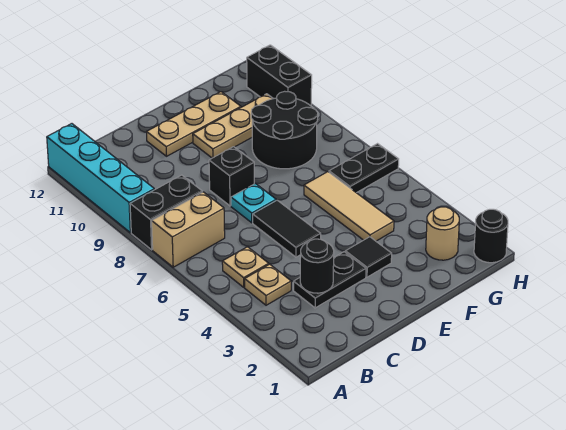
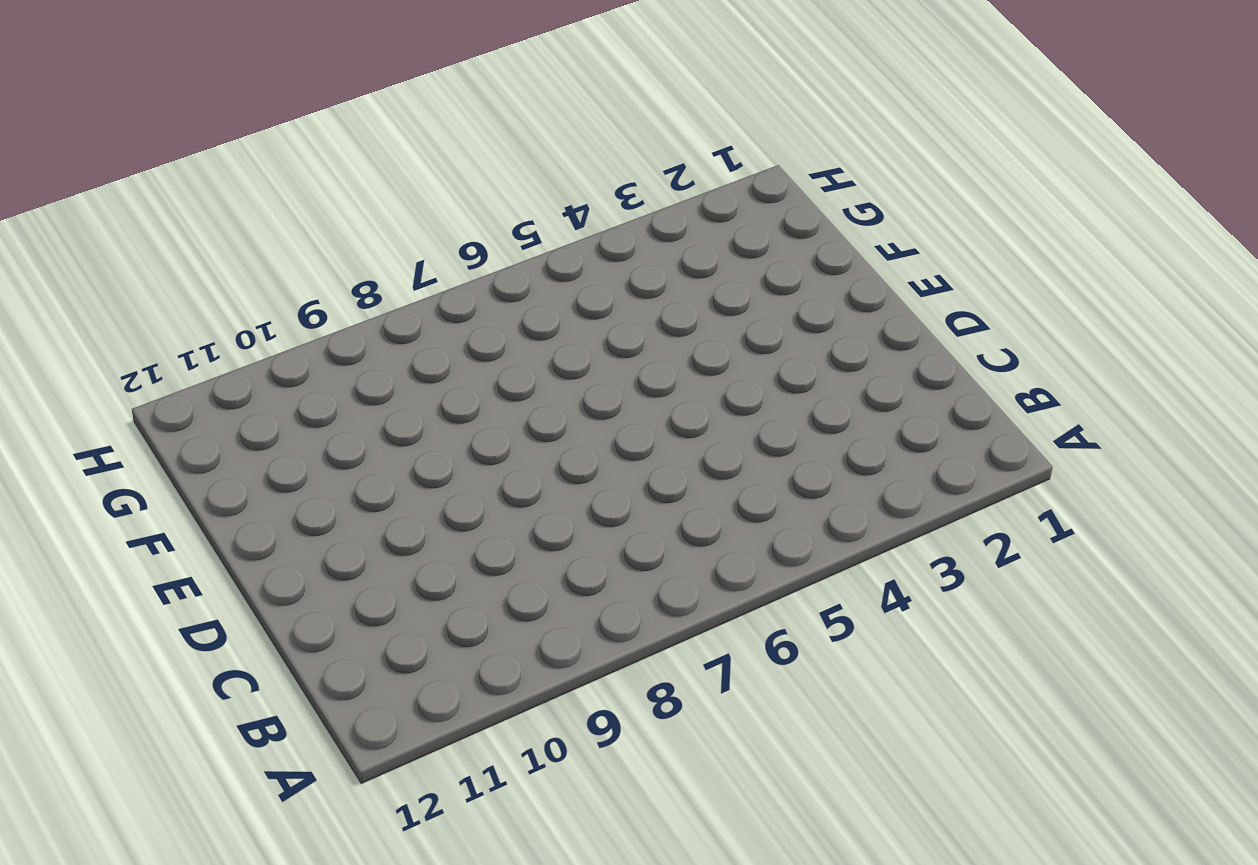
none -> tan 1x2 brick [152,192,225,267]
none -> black 1x2 brick [130,175,202,250]
none -> cyan 1x4 brick [47,124,154,233]

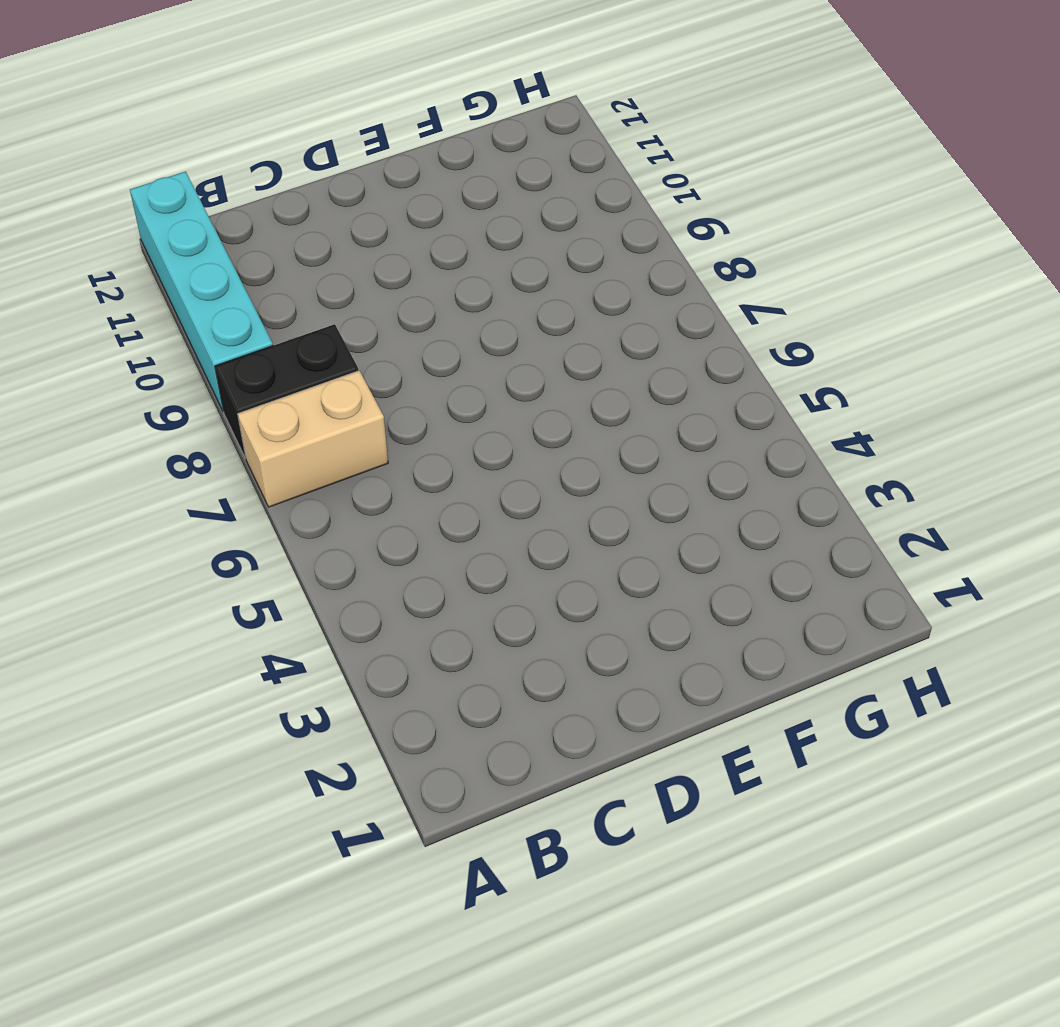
none -> tan 1x1 plate [245,264,291,305]
none -> tan 1x1 plate [222,247,269,287]
none -> black 1x2 plate [294,252,366,308]

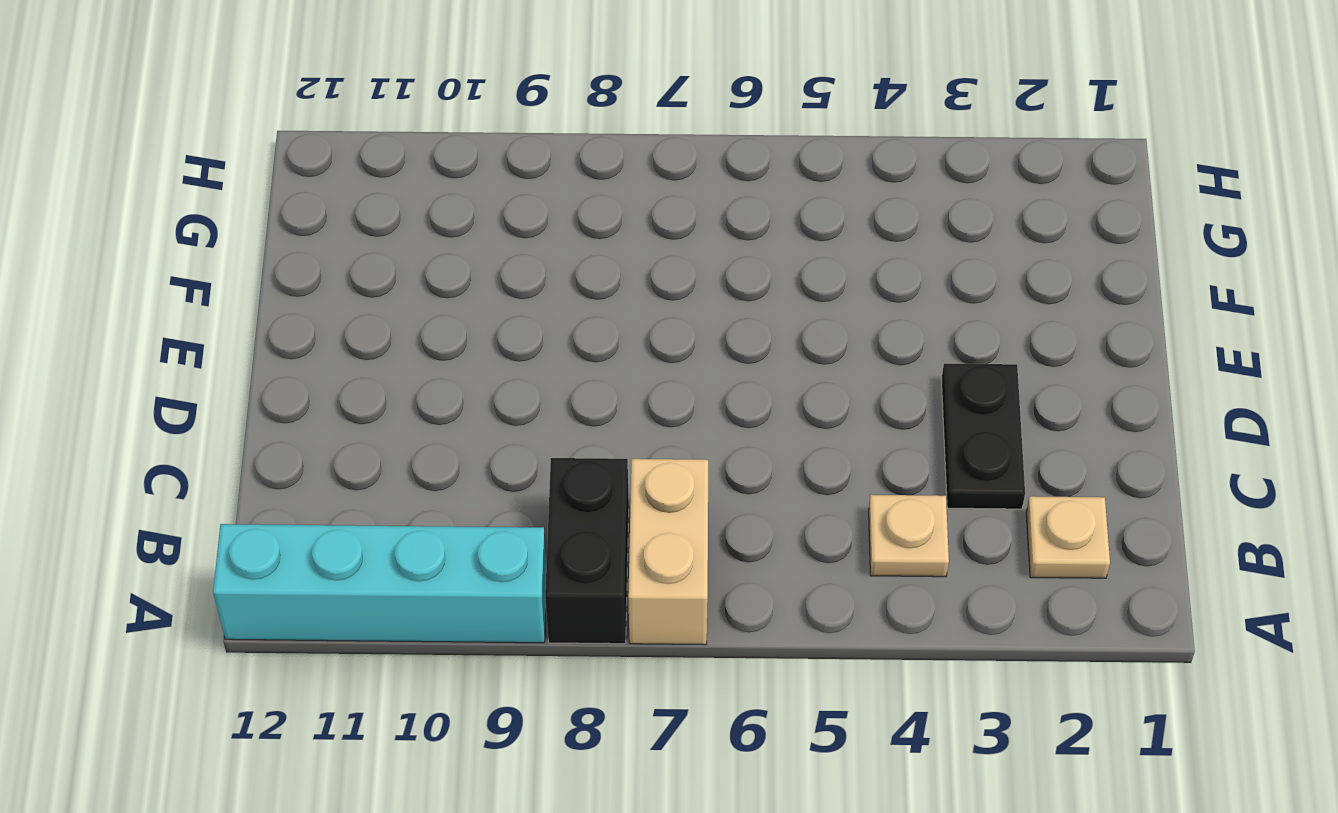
tan 1x1 plate [1026,496,1110,578] -> tan 1x1 plate moved to [222,247,269,287]
none -> black 1x2 tile [253,200,321,257]
none -> cyan 1x1 plate [231,183,276,223]
none -> black 1x1 brick [209,147,254,206]

